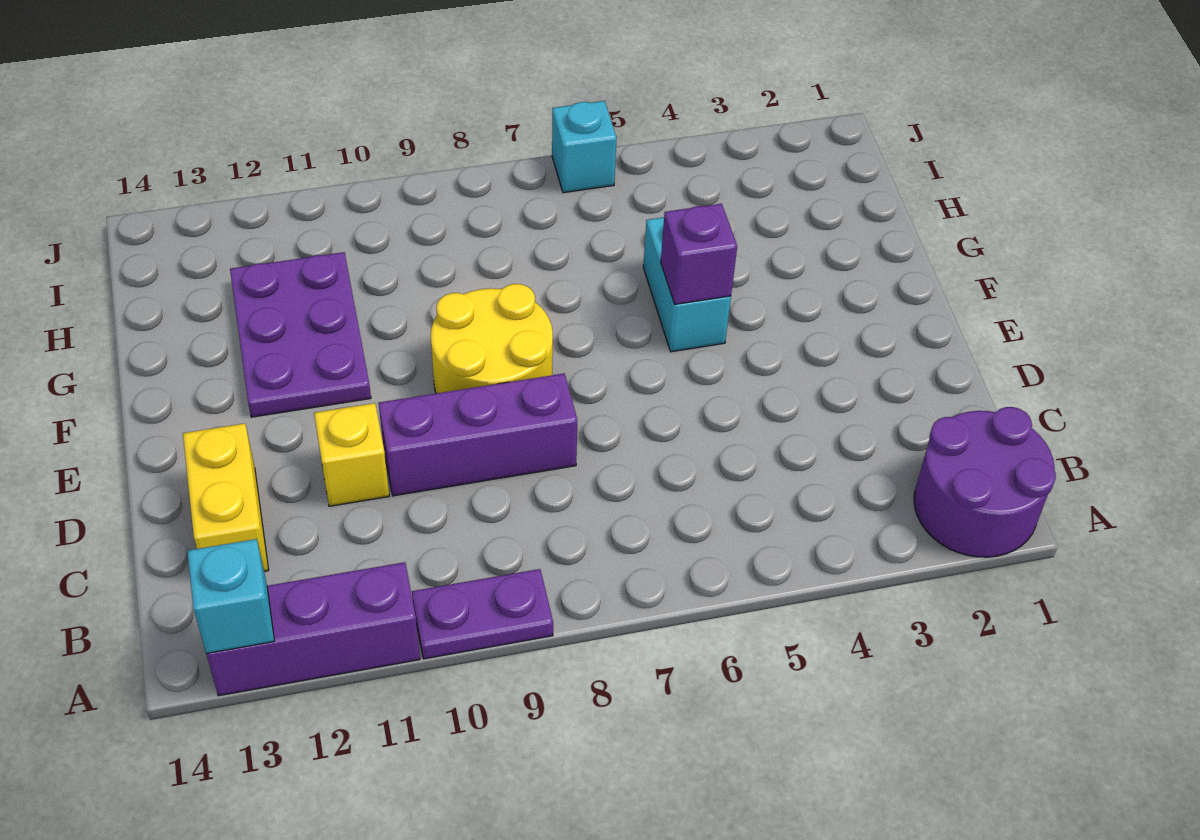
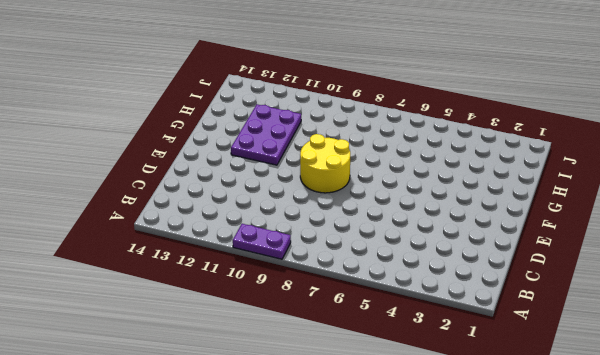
none -> purple 2x2 round brick [914,407,1056,557]
none -> purple 1x3 brick [206,562,420,696]
none -> yellow 1x2 brick [183,423,269,571]

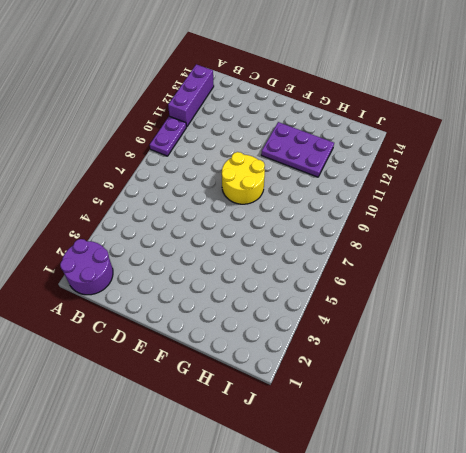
none -> yellow 1x2 brick [183,423,269,571]
none -> purple 1x3 brick [378,373,577,496]
none -> yellow 1x1 brick [314,403,389,506]

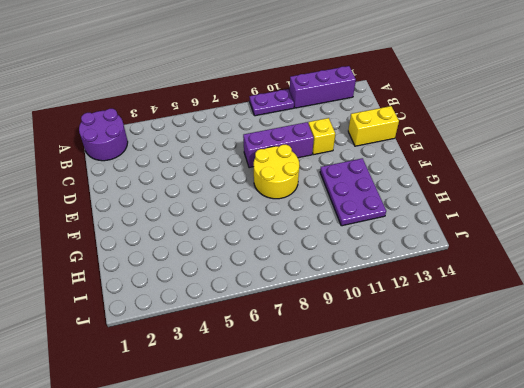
yellow 1x2 brick [348,106,399,146] -> yellow 1x2 brick turned to [183,423,269,571]
none -> cyan 1x2 brick [643,217,731,352]
none -> cyan 1x1 brick [552,101,617,193]
none -> cyan 1x1 brick [187,539,274,653]

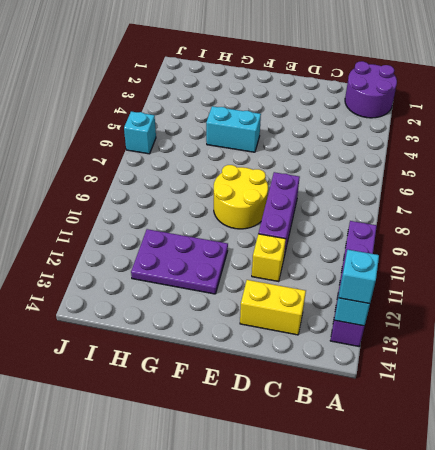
cyan 1x1 brick [339,250,379,304] -> none
none -> purple 1x1 brick [661,204,737,304]

